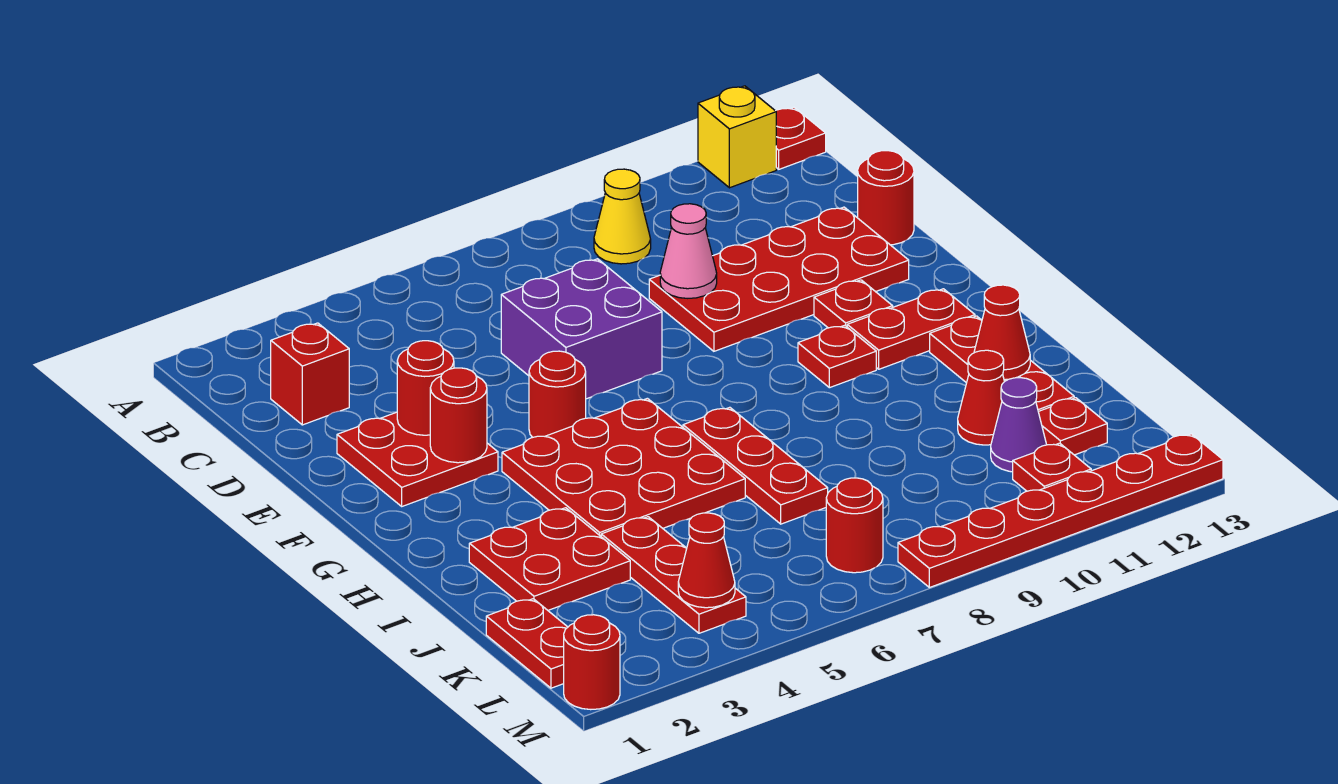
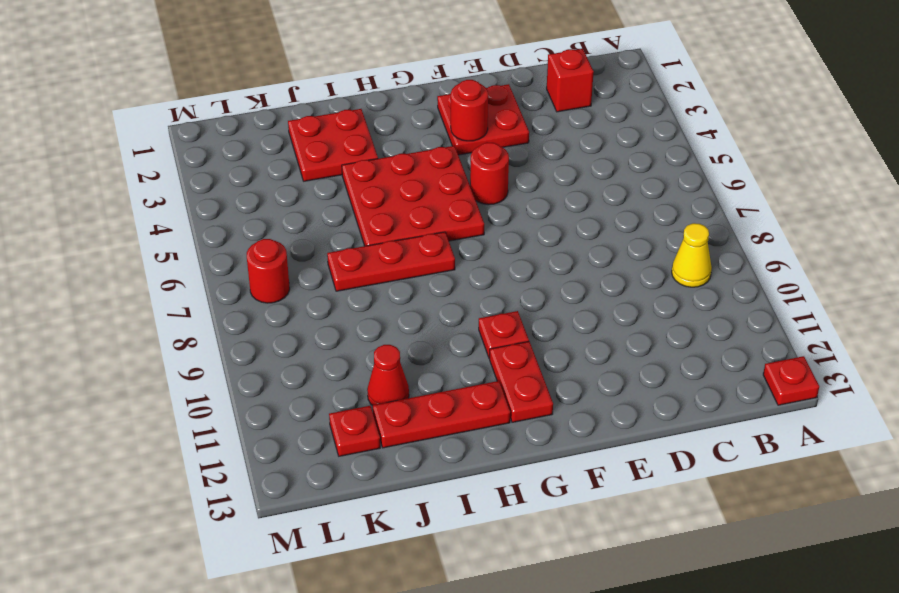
none -> yellow 1x1 brick [698,86,776,188]
none -> purple 2x2 brick [501,259,662,399]
none -> red 2x4 plate [649,207,909,351]
none -> red 1x1 round brick [858,151,914,245]

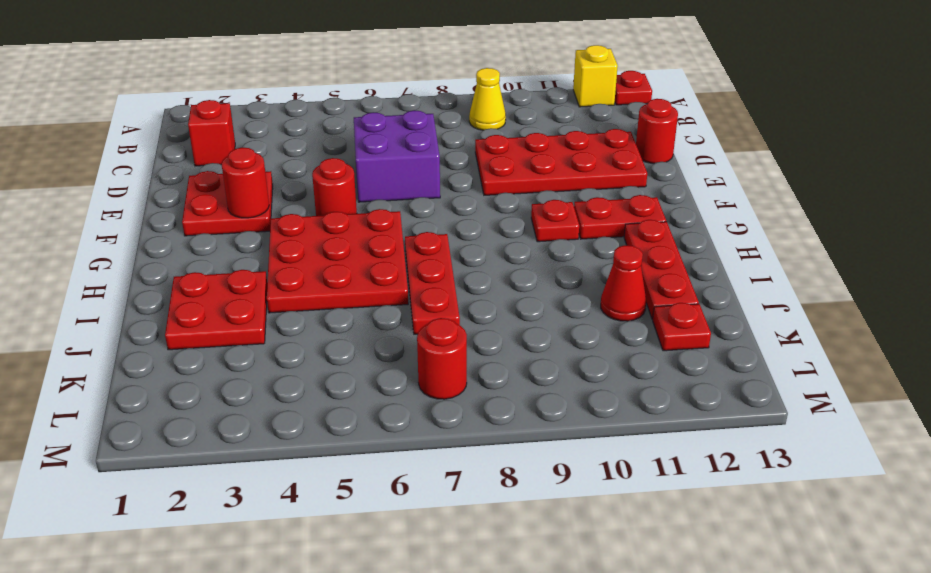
none -> red 1x1 plate [814,280,893,328]
none -> red 1x3 plate [601,517,746,633]
none -> red 1x2 plate [486,599,568,688]
none -> purple 1x1 cone [991,378,1046,472]

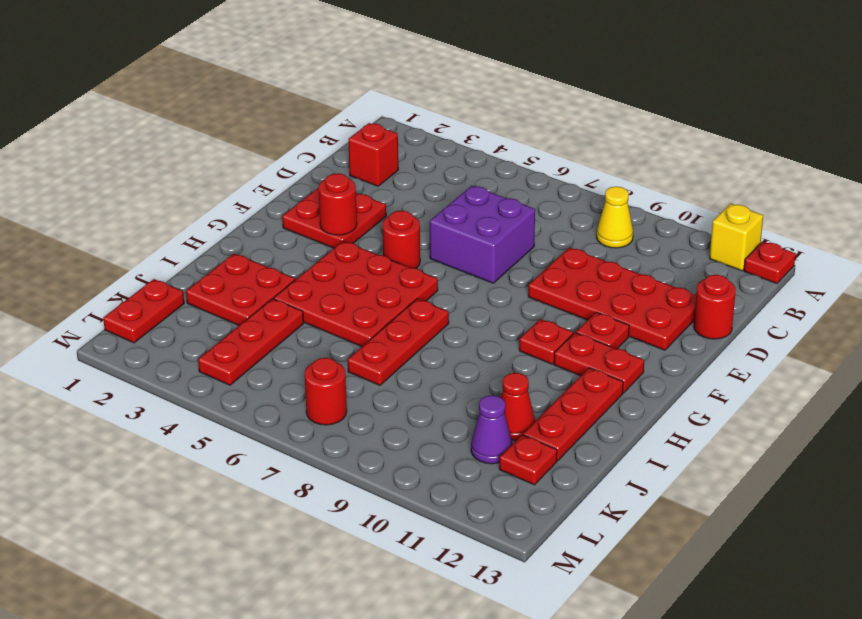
none -> red 1x1 plate [1013,443,1091,491]
none -> red 1x1 round brick [564,615,620,710]
none -> red 1x6 plate [898,434,1223,588]
none -> pink 1x1 cone [660,204,717,298]

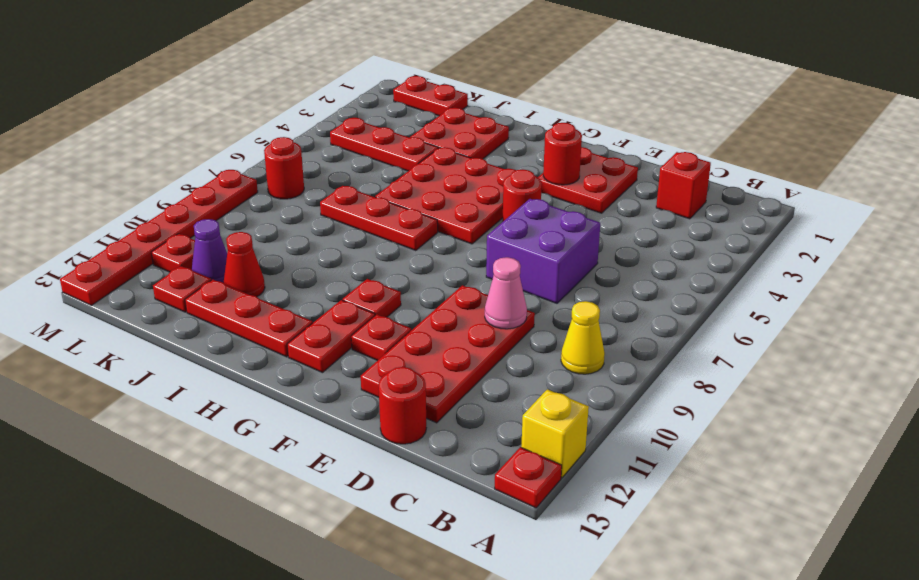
none -> red 1x1 round brick [564,615,620,710]
none -> red 1x1 round brick [397,341,454,435]
none -> red 1x1 cone [974,285,1030,380]
none -> red 1x1 cone [678,513,735,608]

